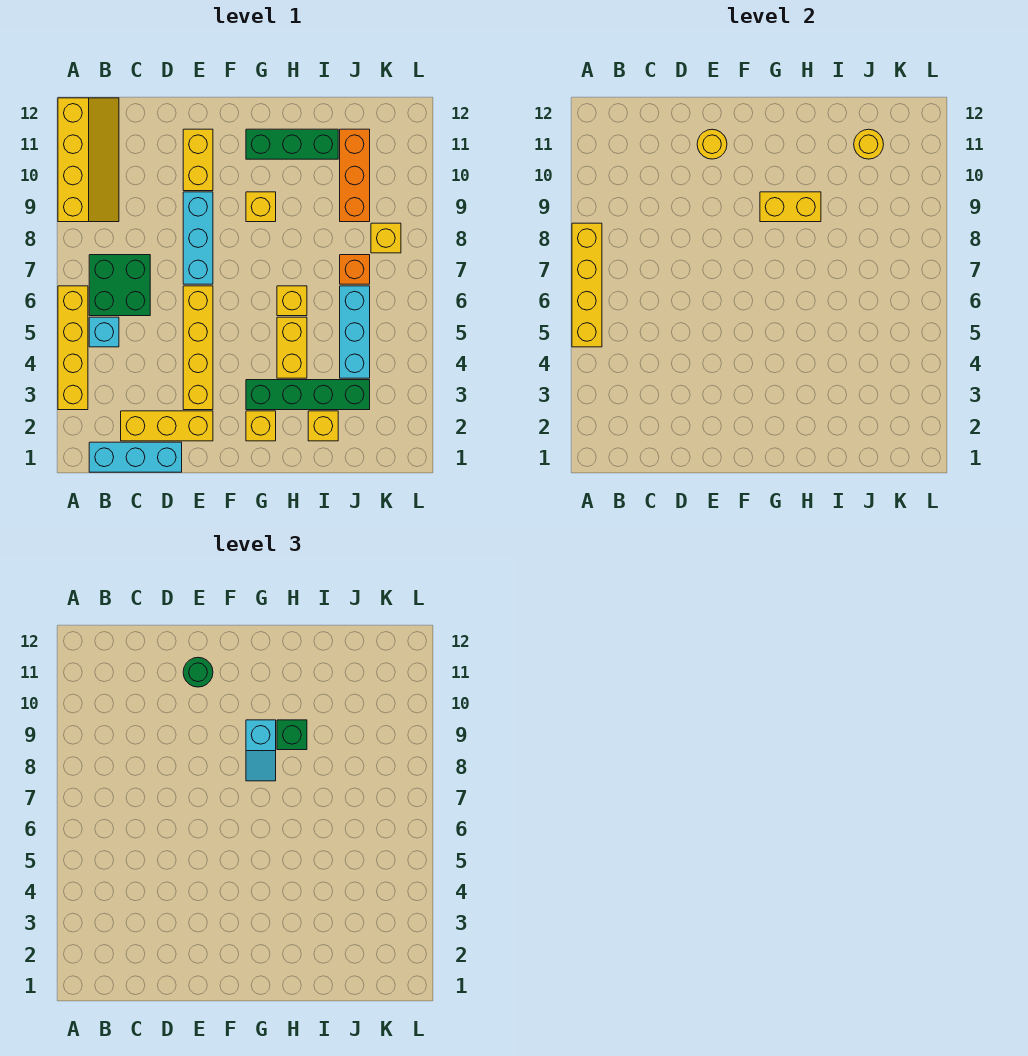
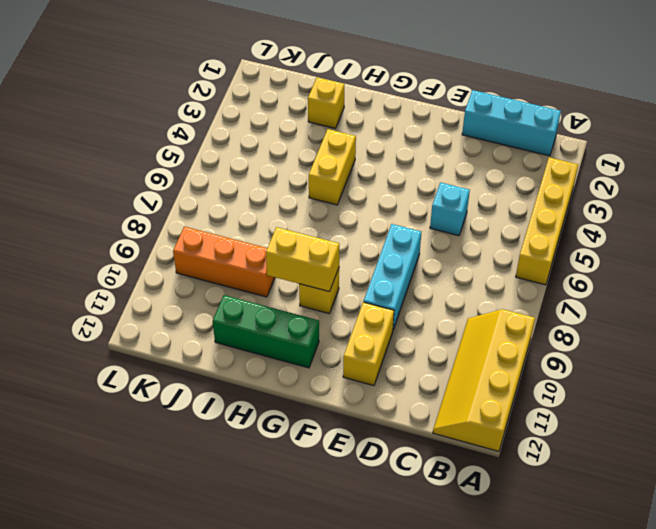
cyan 1x1 brick [430,182,470,236] -> cyan 1x1 brick moved to [89,317,119,347]
orange 1x3 brick [173,227,275,297] -> orange 1x3 brick turned to [340,129,370,222]
none -> green 2x2 brick [89,255,150,316]
none -> yellow 1x3 brick [121,411,213,441]
none -> yellow 1x4 brick [183,286,213,410]

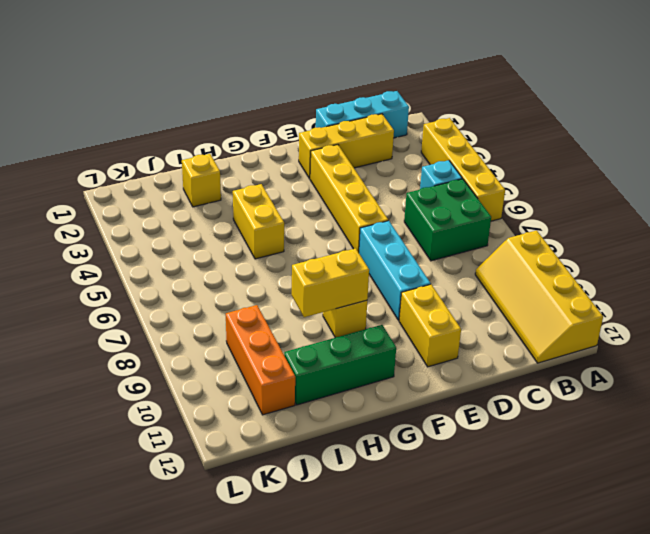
none -> yellow 1x1 brick [246,411,276,441]
none -> green 1x4 brick [246,380,370,410]
none -> yellow 1x1 brick [277,286,307,316]

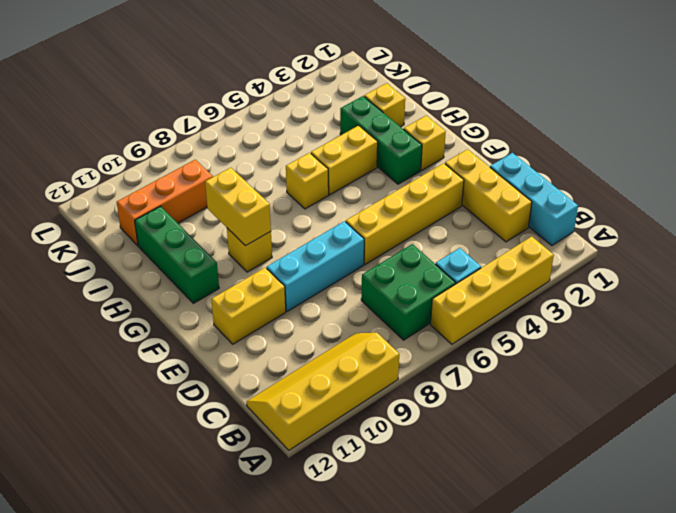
green 1x3 brick [340,96,422,184] -> green 1x4 brick [246,380,370,410]
none -> cyan 1x3 brick [340,286,370,378]
none -> orange 1x1 brick [340,255,370,284]
none -> yellow 1x1 brick [371,223,401,253]

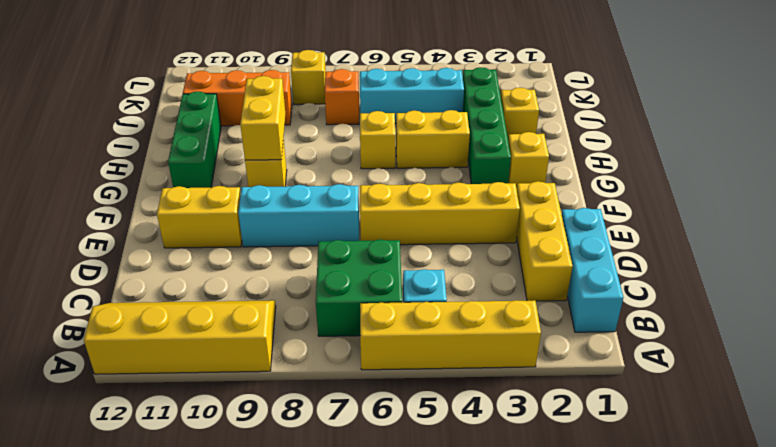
none -> yellow 1x4 brick [572,223,602,347]
none -> yellow 1x1 round brick [697,129,727,159]
none -> yellow 1x1 round brick [854,129,884,159]

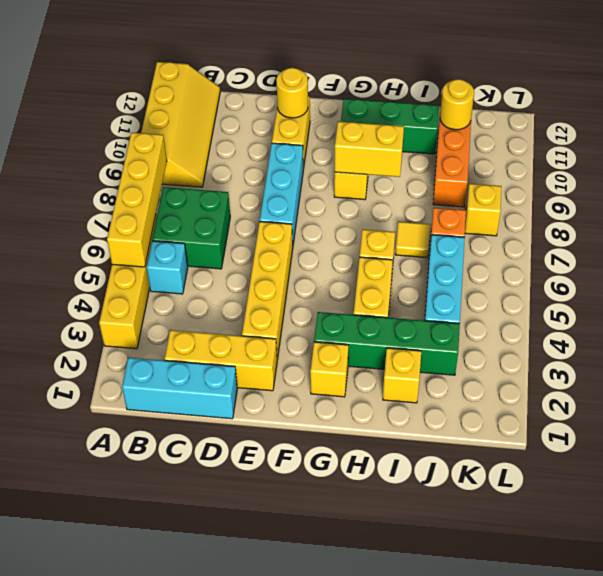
yellow 1x1 tile [395,222,430,258] -> none
none -> green 1x1 round brick [183,657,213,687]
none -> cyan 1x2 slope [246,720,276,781]
none -> green 1x1 brick [277,720,307,750]

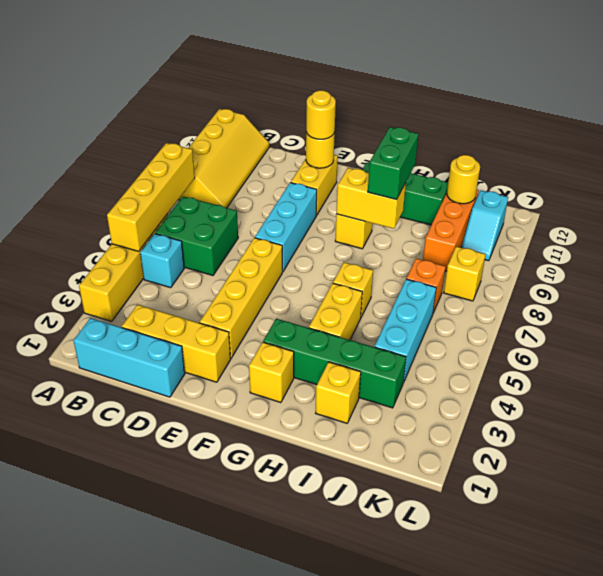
yellow 1x1 round brick [306,90,336,139] -> green 1x1 round brick [183,657,213,687]
green 1x2 brick [368,127,418,200] -> green 1x1 brick [277,720,307,750]
cyan 1x2 slope [462,190,508,261] -> cyan 1x2 slope moved to [246,720,276,781]

